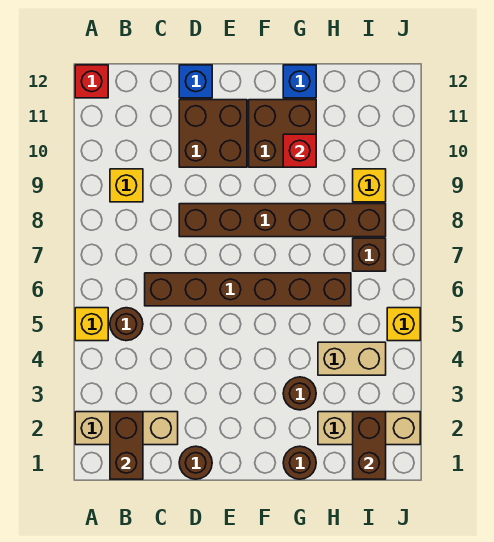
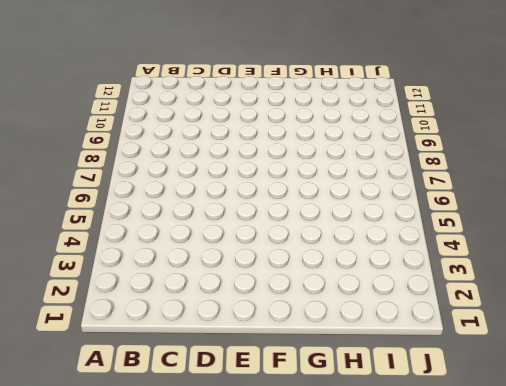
none -> tan 1x3 brick [75,412,178,445]
none -> yellow 1x1 brick [75,308,108,341]
none -> red 1x1 brick [75,65,108,98]

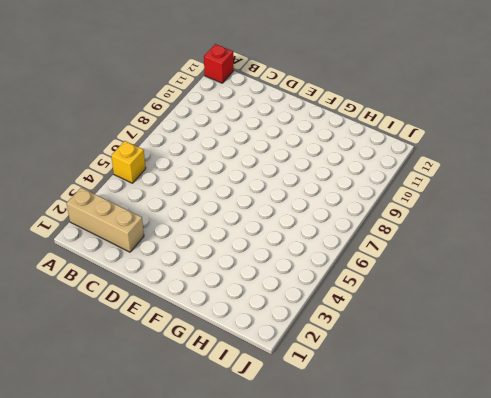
none -> brown 1x1 round brick [110,308,143,341]
none -> yellow 1x1 brick [110,169,143,202]
none -> brown 1x6 brick [145,273,351,306]

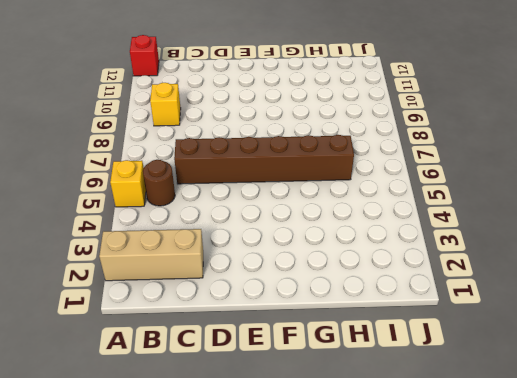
none -> brown 1x1 round brick [179,446,212,479]
none -> brown 1x6 brick [179,204,386,237]
none -> brown 2x2 brick [179,100,247,167]

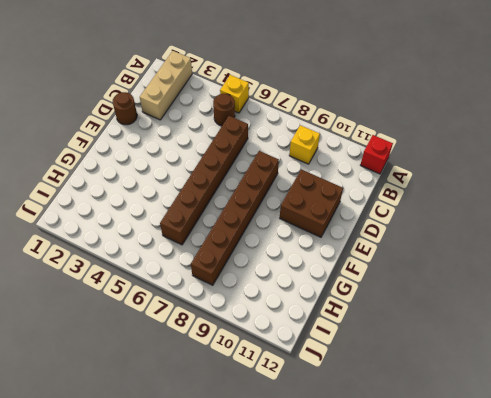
none -> blue 1x1 brick [179,65,212,98]
none -> brown 2x2 brick [249,100,316,167]
none -> brown 1x1 round brick [283,446,316,479]

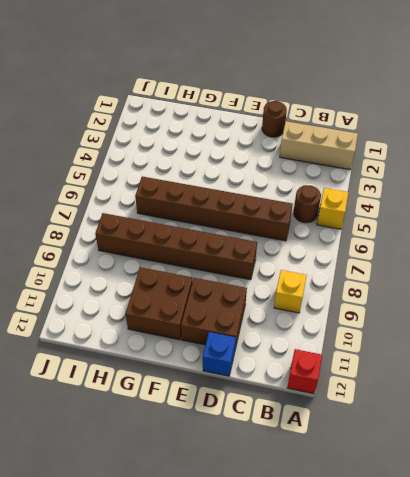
none -> brown 1x1 round brick [283,446,316,479]
none -> brown 1x1 round brick [283,377,316,410]
none -> blue 1x1 brick [283,65,316,98]

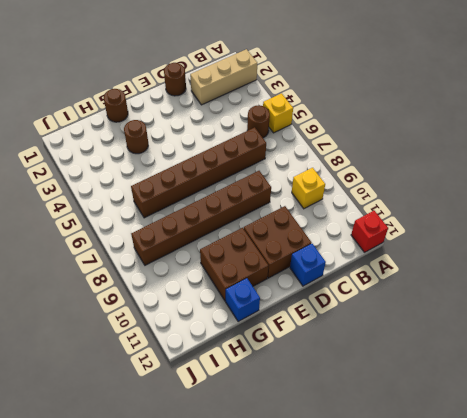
none -> tan 1x3 brick [318,412,420,445]
none -> tan 1x2 brick [318,342,386,375]
none -> brown 1x1 brick [353,238,386,271]

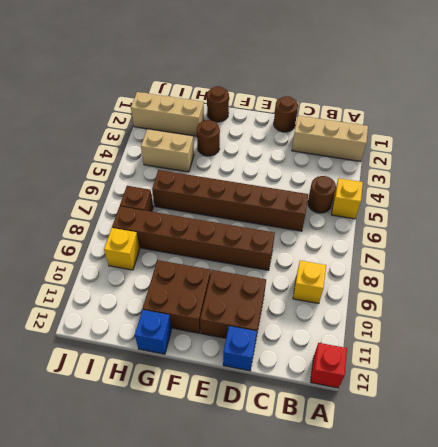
none -> yellow 1x1 brick [387,308,420,341]
none -> brown 1x2 brick [110,412,143,479]
none -> red 1x1 brick [283,134,316,167]

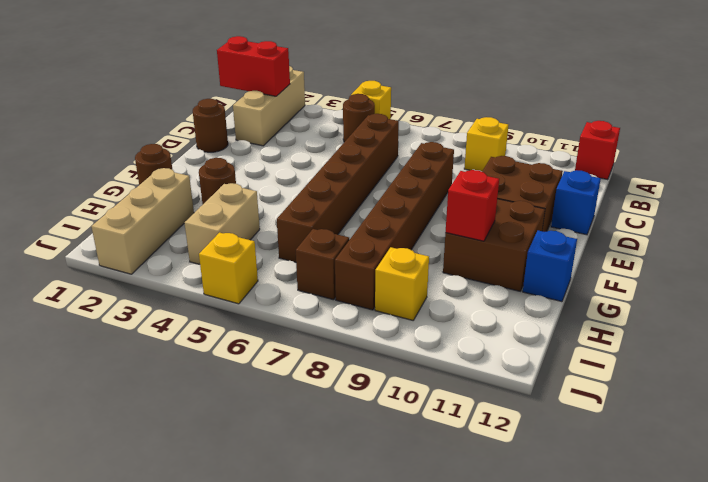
red 1x2 brick [217,36,290,96] -> brown 1x2 brick [110,412,143,479]
none -> brown 1x2 brick [353,412,386,479]

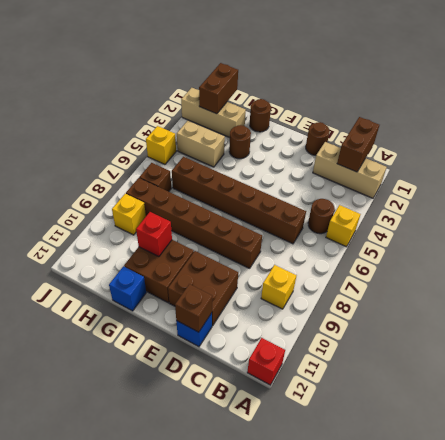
brown 1x1 brick [175,284,212,332] -> none

